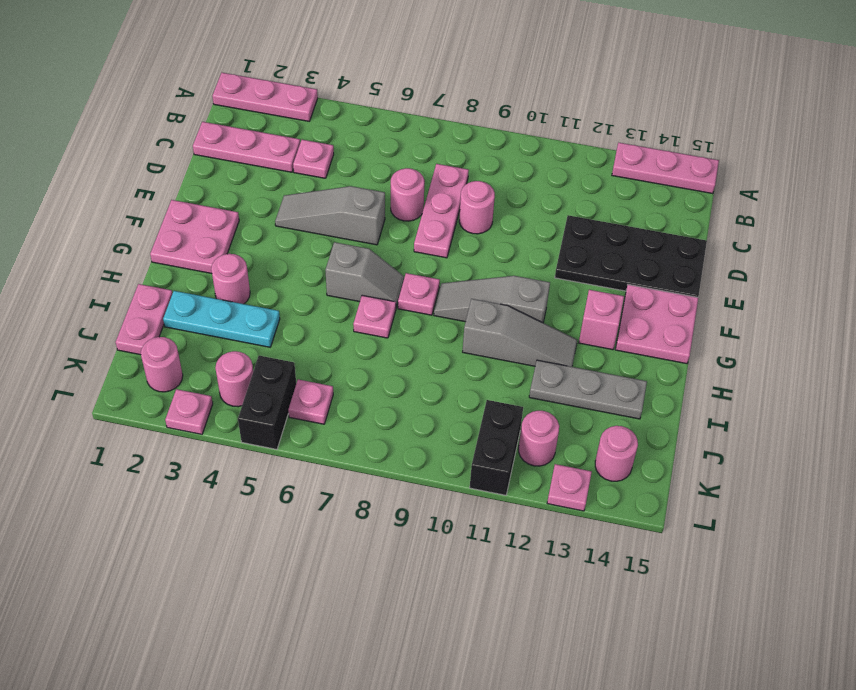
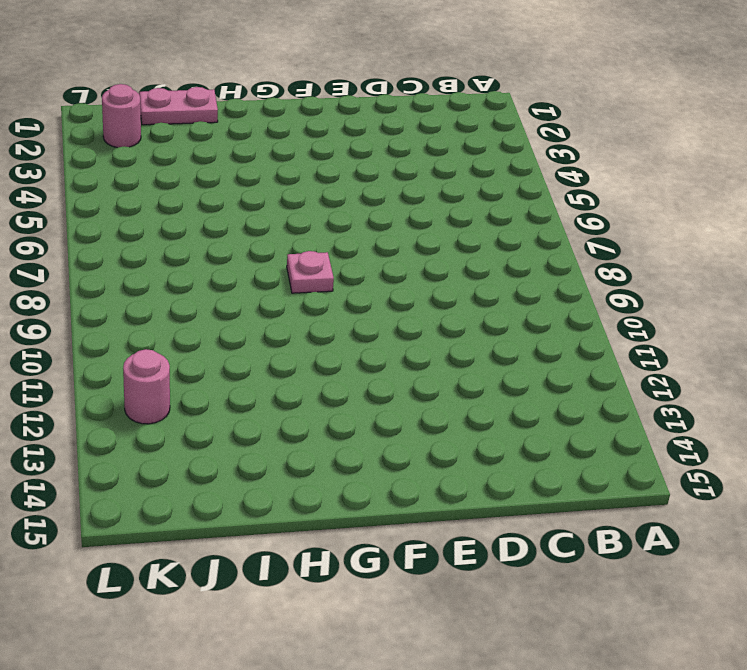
none -> pink 1x3 plate [213,73,318,121]
none -> pink 1x3 plate [612,143,719,194]
none -> pink 1x3 plate [193,122,300,172]
none -> pink 1x1 plate [293,140,334,178]

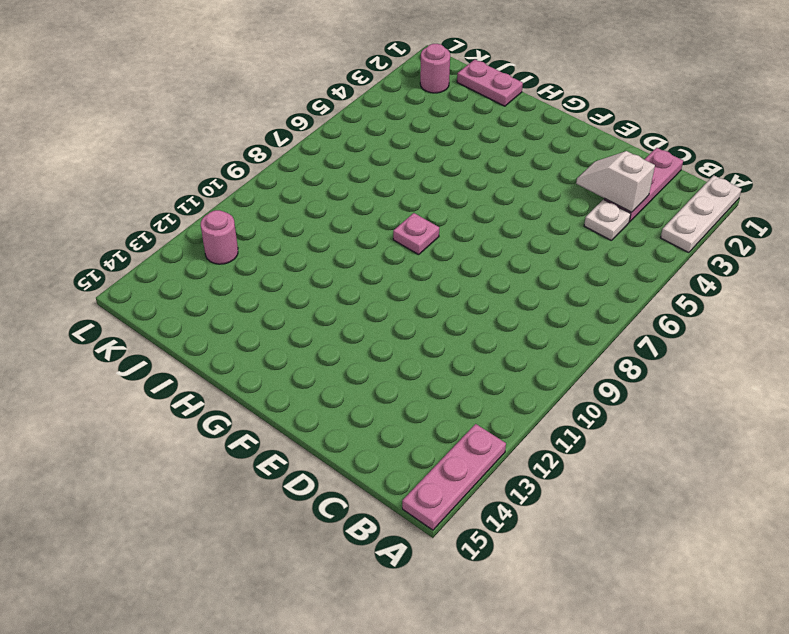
white 1x3 plate [661,175,742,253] -> pink 1x3 plate [213,73,318,121]
white 1x2 slope [576,151,655,212] -> none
white 1x1 plate [584,200,631,241] -> pink 1x1 plate [293,140,334,178]
none -> pink 1x3 plate [414,164,469,258]
none -> pink 1x1 round brick [391,168,425,221]
none -> pink 1x1 round brick [459,181,495,234]
none -> black 2x4 plate [555,215,707,297]

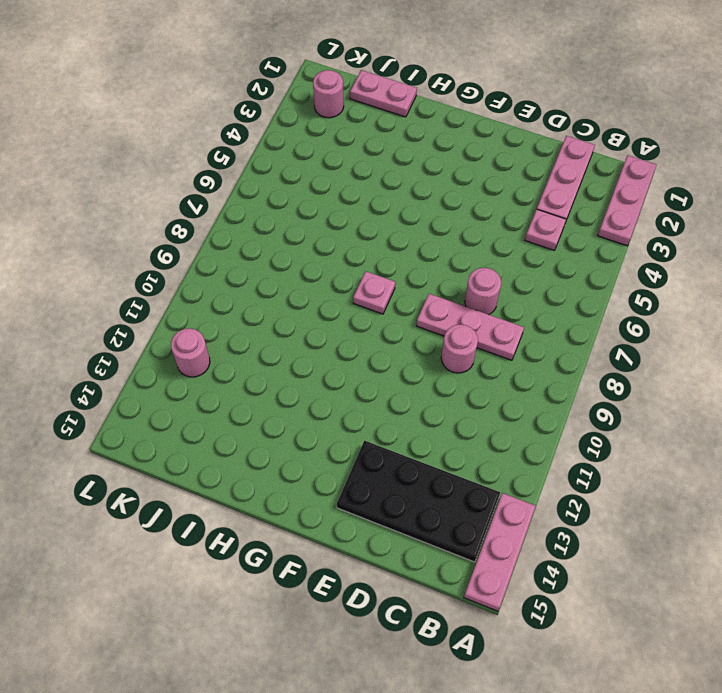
black 2x4 plate [337,441,500,562] -> black 2x4 plate turned to [555,215,707,297]
none -> grey 1x3 slope [275,186,385,245]
none -> pink 2x2 plate [150,200,239,273]
none -> pink 2x2 plate [616,285,698,364]
none -> grey 1x2 slope [325,242,404,308]

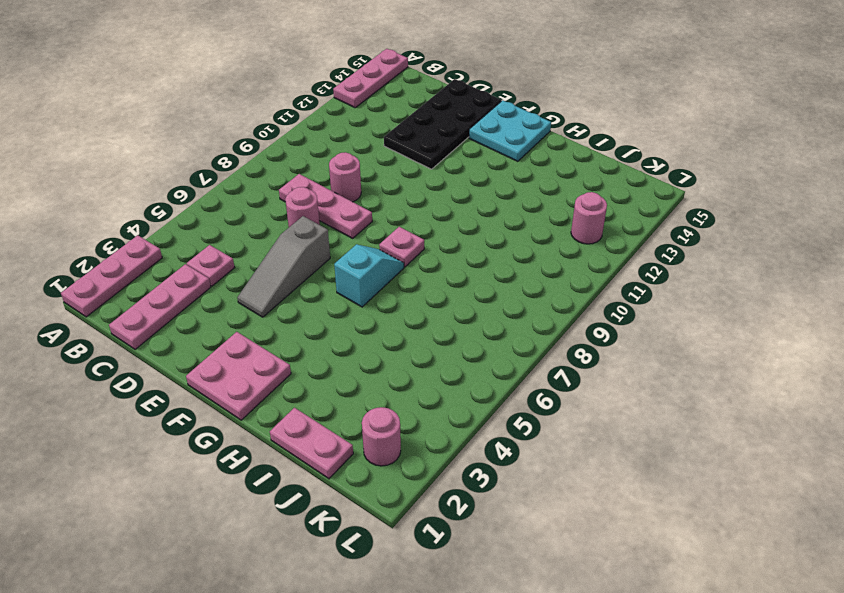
cyan 2x2 plate [469,100,551,161] -> pink 2x2 plate [616,285,698,364]
cyan 1x2 slope [334,244,404,307] -> grey 1x2 slope [325,242,404,308]
none -> grey 1x3 slope [434,276,550,323]
none -> pink 1x1 brick [579,290,624,350]
none -> pink 1x1 round brick [211,254,250,304]
none -> pink 1x1 plate [353,295,396,338]

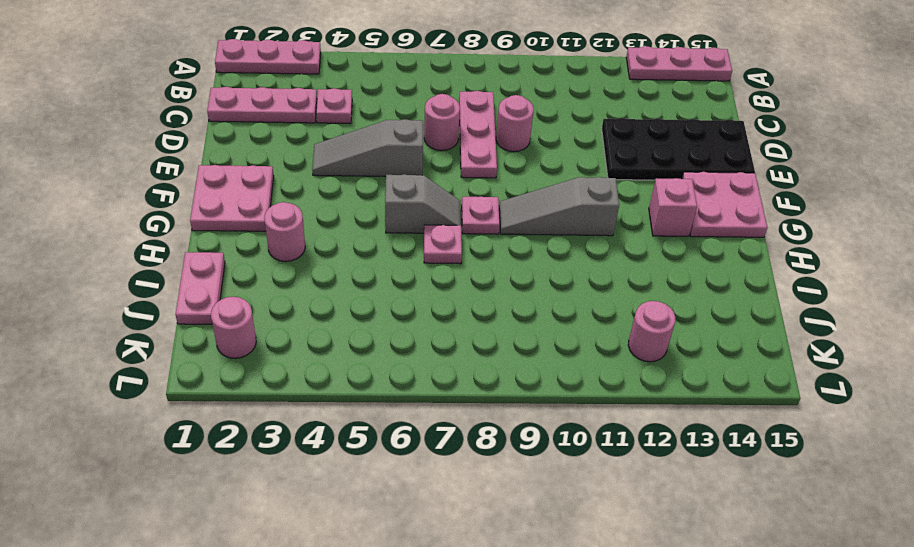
none -> grey 1x3 slope [463,299,577,367]
none -> cyan 1x3 plate [163,291,280,347]
none -> grey 1x3 plate [529,360,647,419]
none -> pink 1x1 round brick [215,351,253,407]

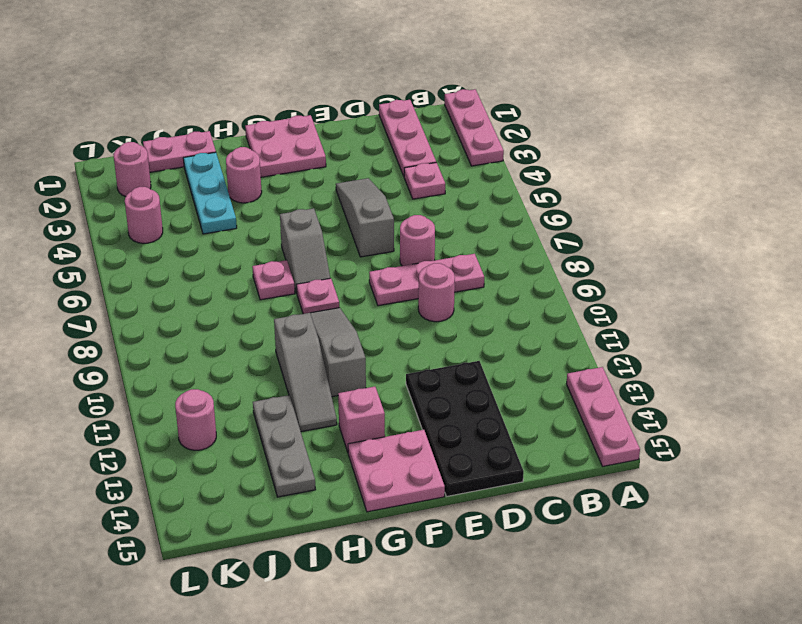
none -> black 1x2 brick [238,356,296,449]
none -> pink 1x1 plate [288,379,333,424]
none -> black 1x2 brick [470,400,523,495]
none -> pink 1x1 round brick [595,426,638,481]

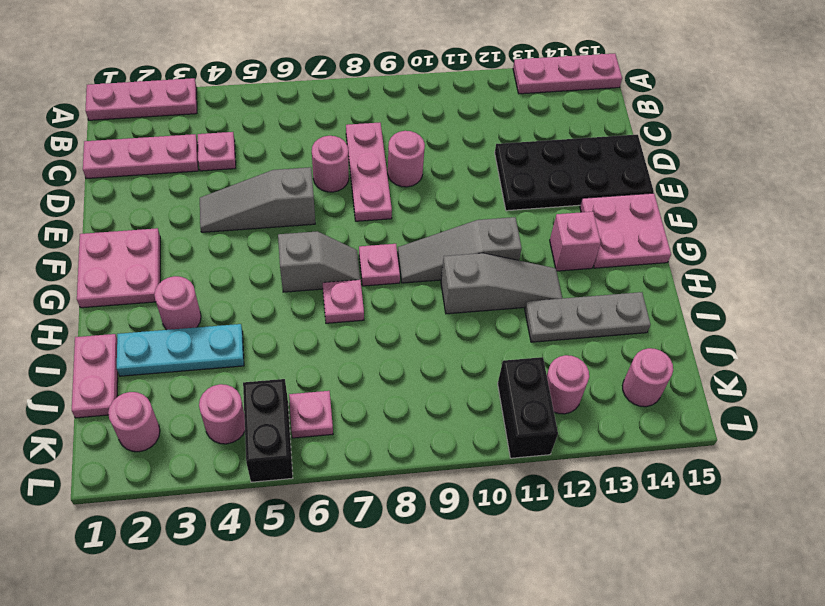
none -> pink 1x1 plate [165,389,213,434]
none -> pink 1x1 plate [547,464,592,511]

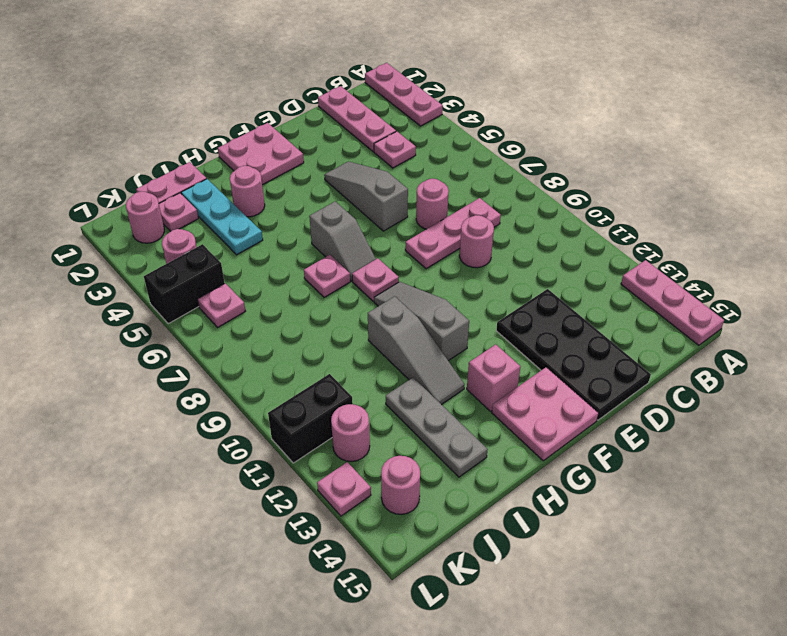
pink 1x1 plate [159,193,198,231] -> pink 1x1 plate moved to [165,389,213,434]

